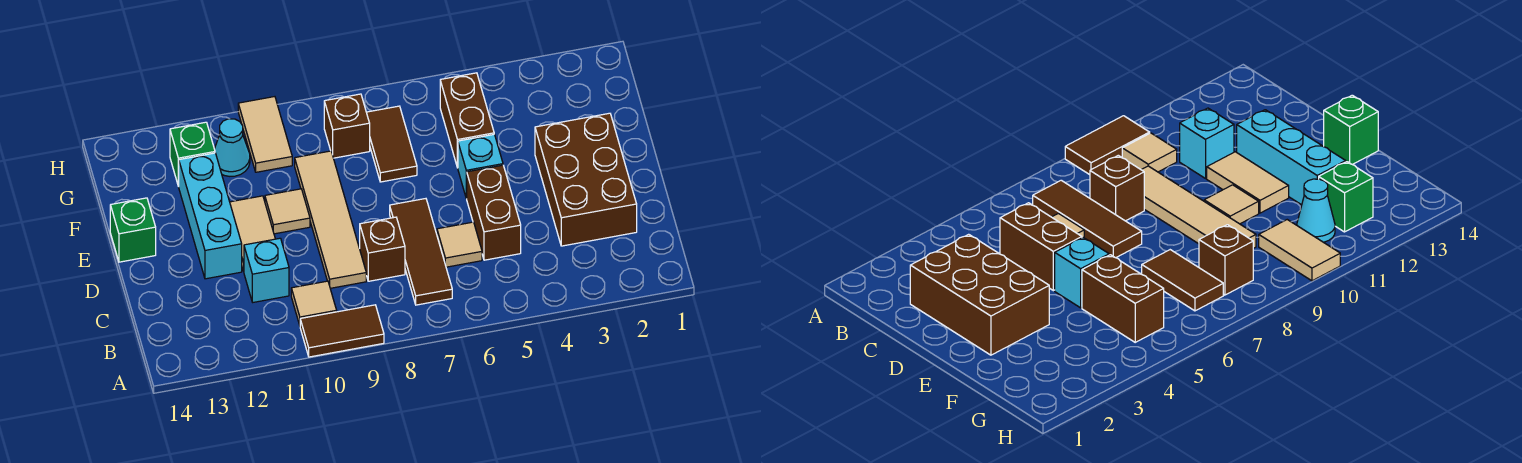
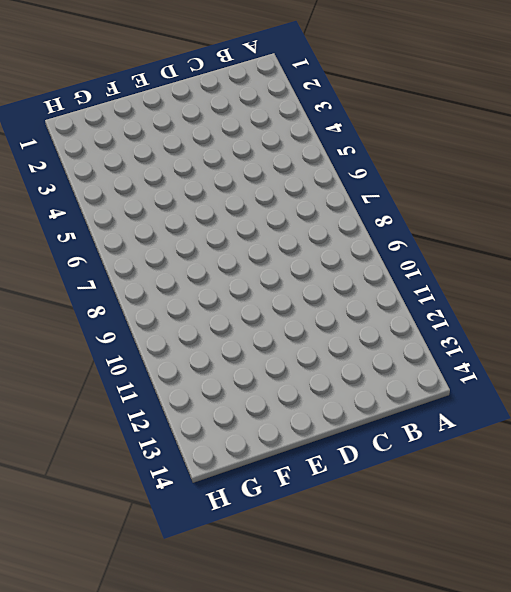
none -> brown 1x2 tile [300,305,384,357]
none -> brown 1x3 tile [390,199,452,305]
none -> tan 1x1 tile [291,281,337,325]

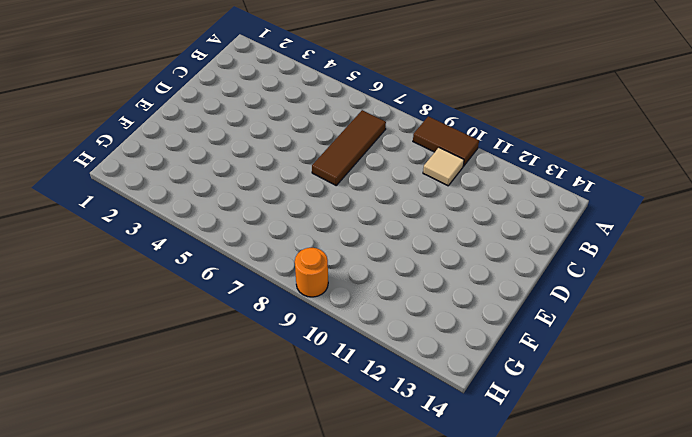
orange 1x1 round brick [295,248,328,297] -> none
none -> brown 2x3 brick [535,113,637,246]
none -> brown 1x2 brick [466,165,521,260]
none -> tan 1x1 tile [437,222,482,267]

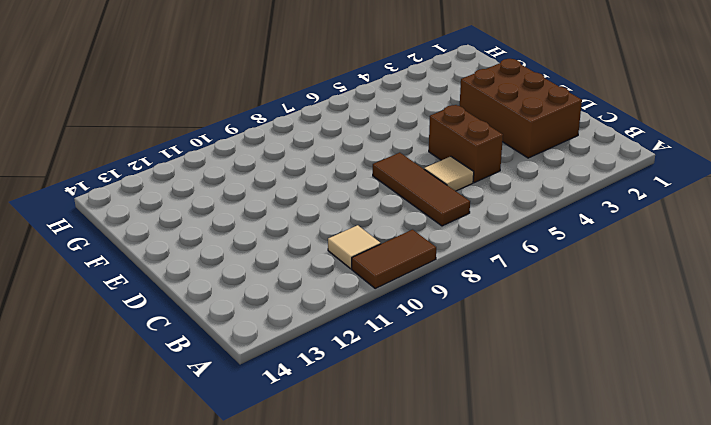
none -> brown 1x1 brick [360,217,405,281]
none -> tan 1x4 tile [295,151,366,288]
none -> cyan 1x1 brick [244,238,289,302]

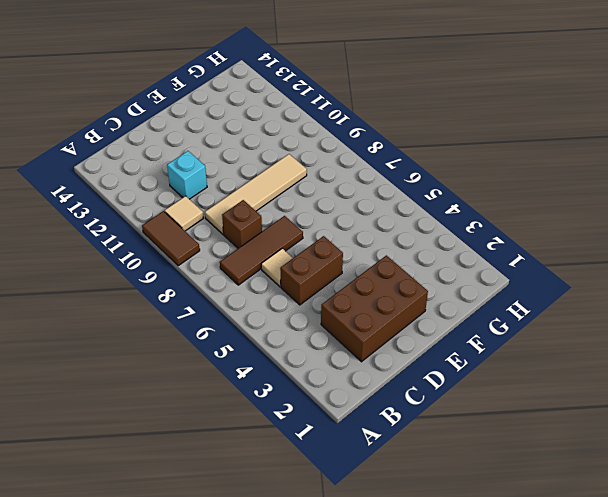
none -> tan 1x2 tile [230,196,275,271]
none -> cyan 1x3 brick [179,153,242,279]
none -> cyan 1x1 brick [458,134,503,198]

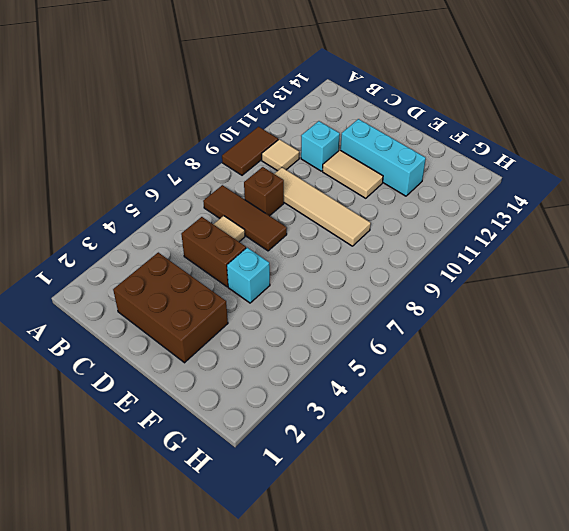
none -> tan 1x1 tile [265,189,310,234]
none -> green 1x1 brick [110,198,156,262]
none -> brown 1x2 brick [440,73,494,168]

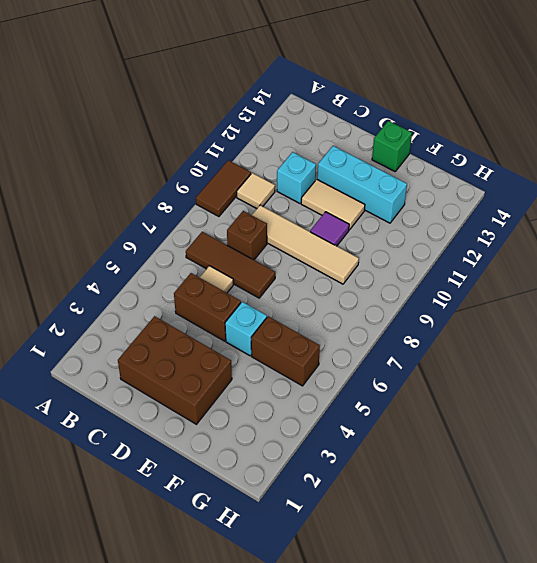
purple 1x1 tile [310,212,349,246] -> tan 1x1 tile [265,189,310,234]
none -> brown 1x2 tile [366,106,417,182]
none -> brown 1x1 brick [324,94,370,158]
none -> tan 1x2 tile [238,97,292,172]

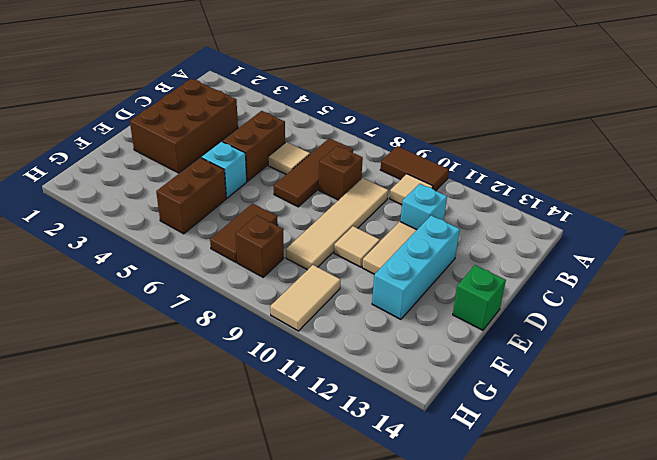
none -> cyan 1x1 cone [215,119,250,176]
none -> green 1x1 brick [170,122,215,186]

